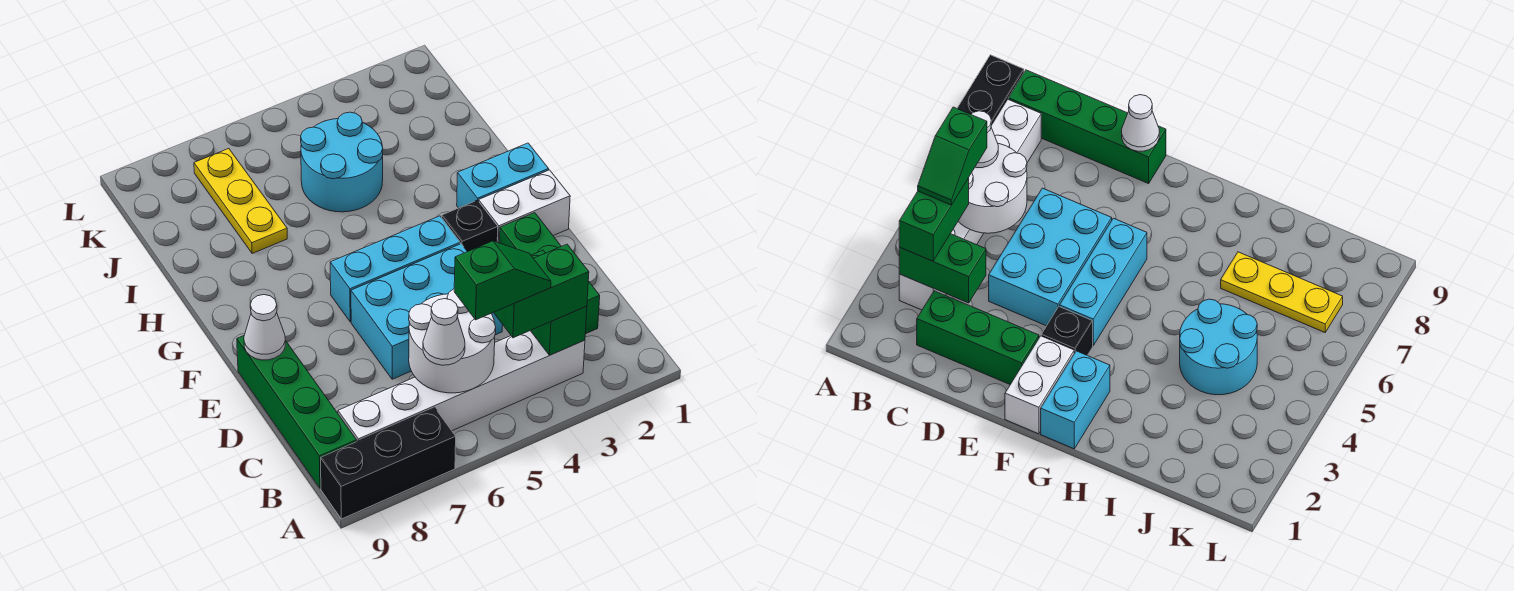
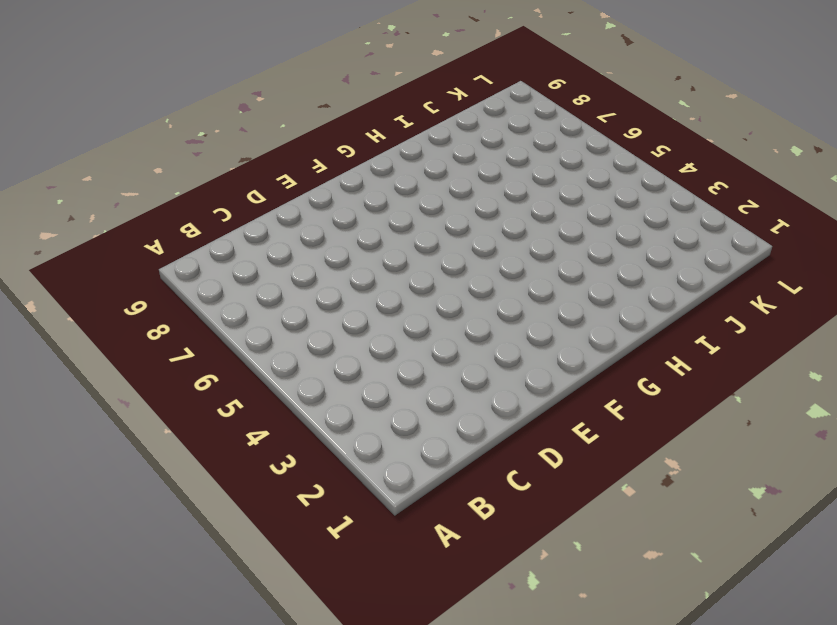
none -> black 1x3 brick [321,408,456,519]
none -> white 1x6 brick [338,331,585,441]
none -> green 1x4 brick [237,336,357,489]

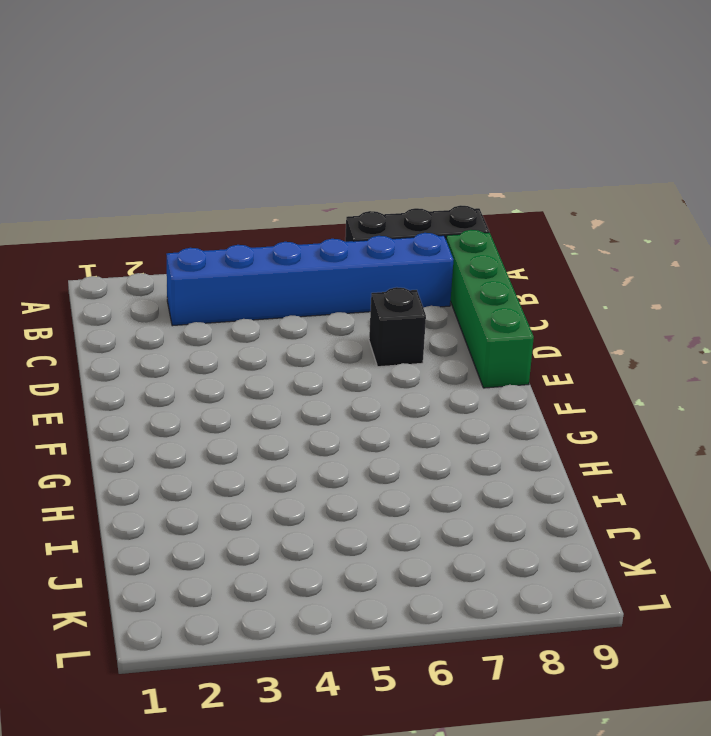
blue 1x6 brick [166,233,454,326] -> white 1x6 brick [338,331,585,441]
black 1x1 brick [369,287,426,367] -> black 1x1 brick moved to [442,201,497,252]
none -> green 1x3 brick [499,213,600,334]
none -> cyan 2x3 brick [351,244,503,379]
none -> white 1x2 brick [479,170,570,243]

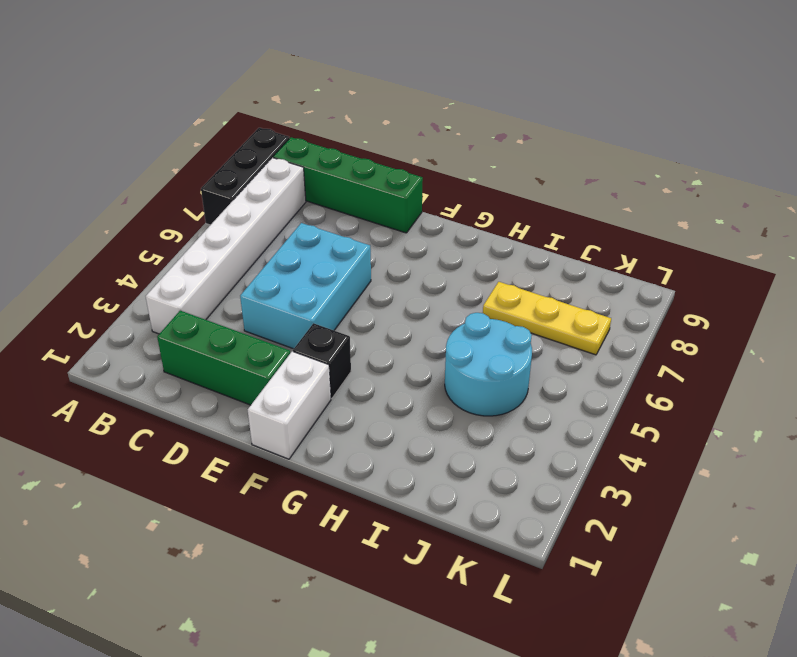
none -> cyan 1x3 brick [330,216,460,322]
none -> cyan 1x2 brick [457,143,549,208]
none -> green 1x2 brick [531,250,587,355]

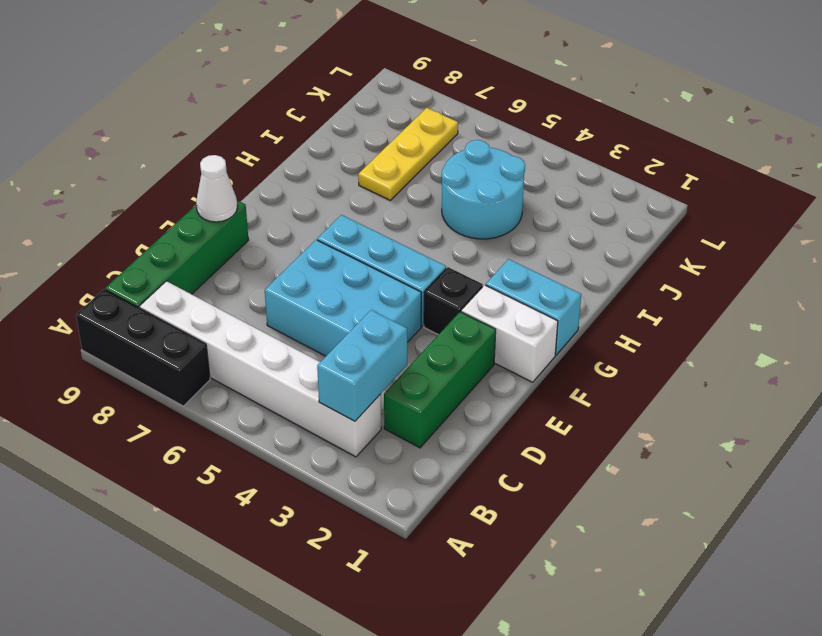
cyan 1x2 brick [317,310,407,421] -> green 1x2 brick [531,250,587,355]
none -> white 2x2 round brick [409,289,496,393]
none -> green 1x2 brick [494,244,589,338]
none -> white 1x1 cone [423,299,465,365]

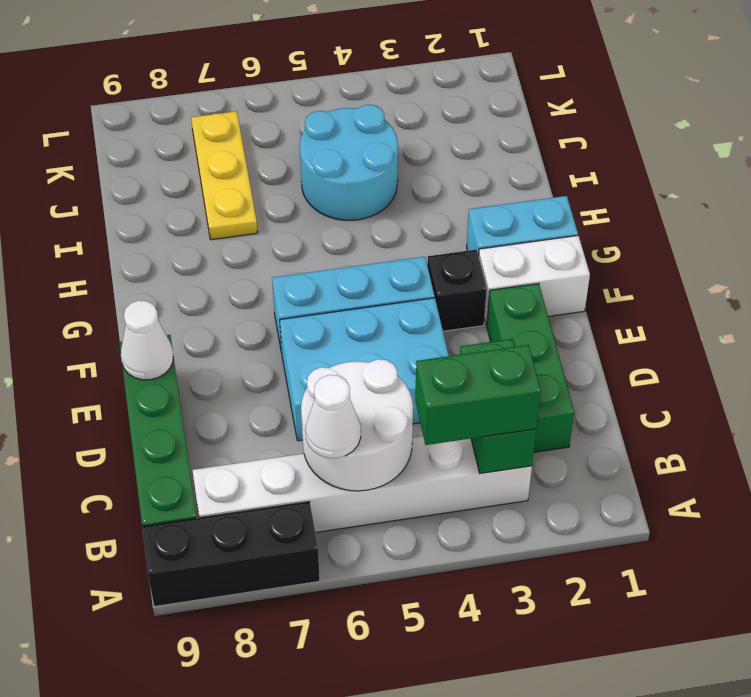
none -> green 1x2 slope [454,241,551,320]

